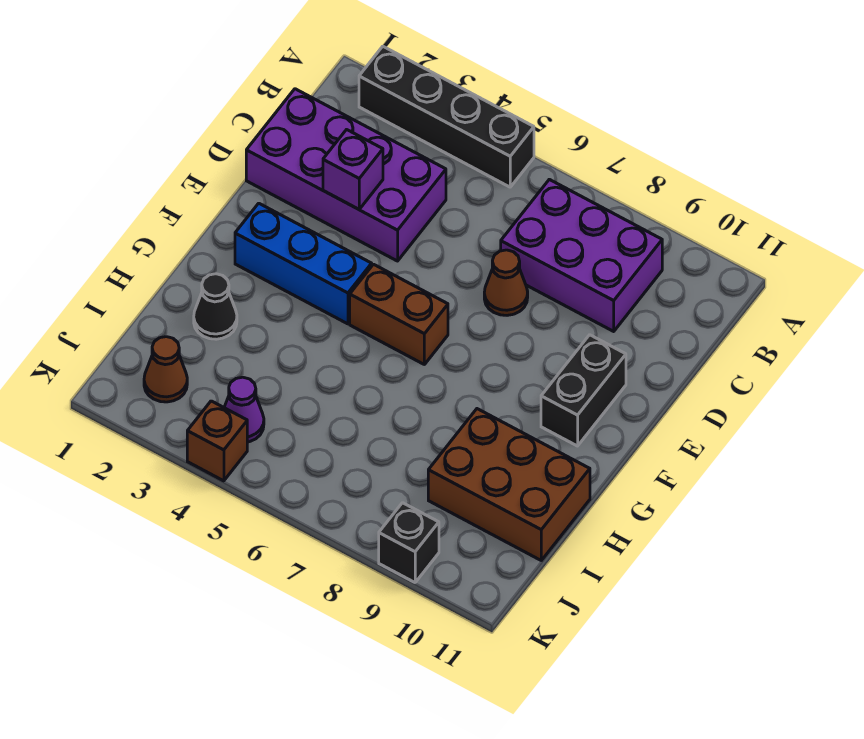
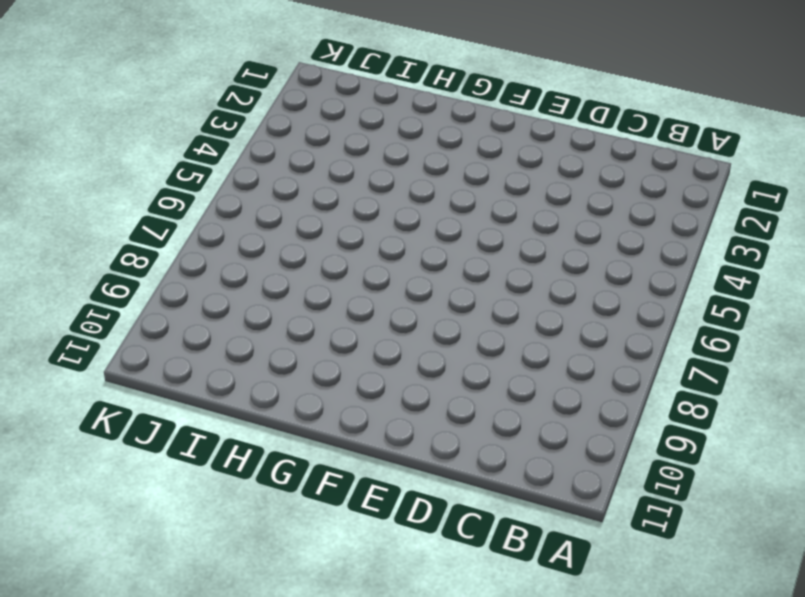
none -> black 1x4 brick [359,46,534,187]
none -> purple 2x3 brick [501,179,662,331]
none -> purple 2x4 brick [246,89,446,261]

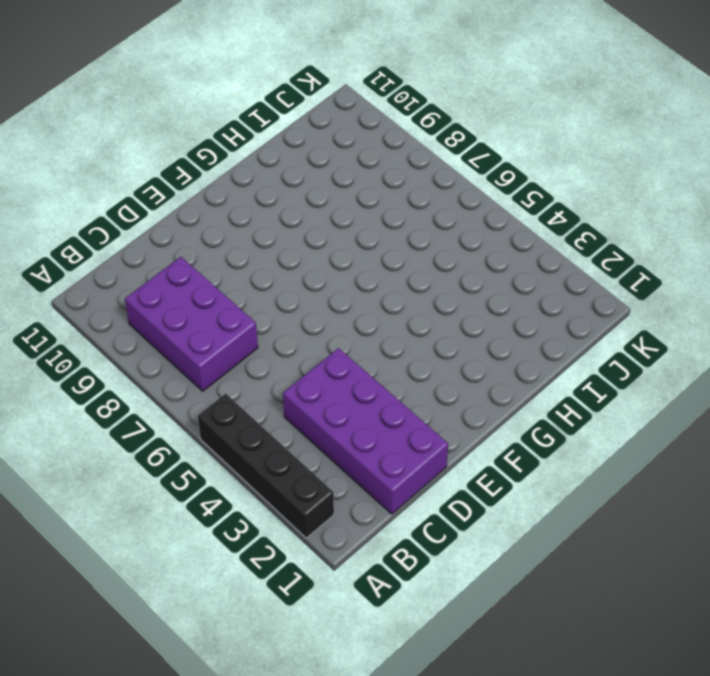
none -> brown 1x1 cone [484,250,528,315]
none -> black 1x2 brick [541,335,626,446]
none -> blue 1x3 brick [235,203,372,324]

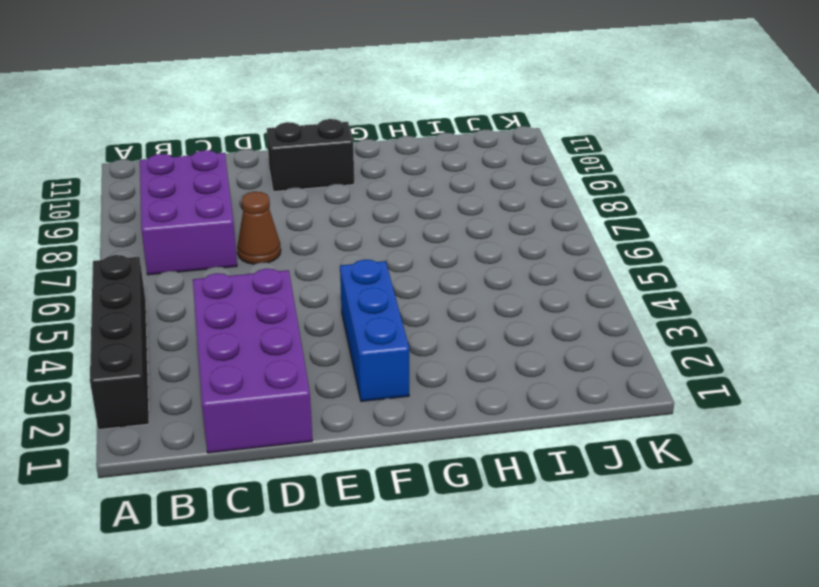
none -> brown 1x2 brick [350,264,448,364]
none -> black 1x1 cone [194,274,237,339]
none -> brown 2x3 brick [428,409,590,560]

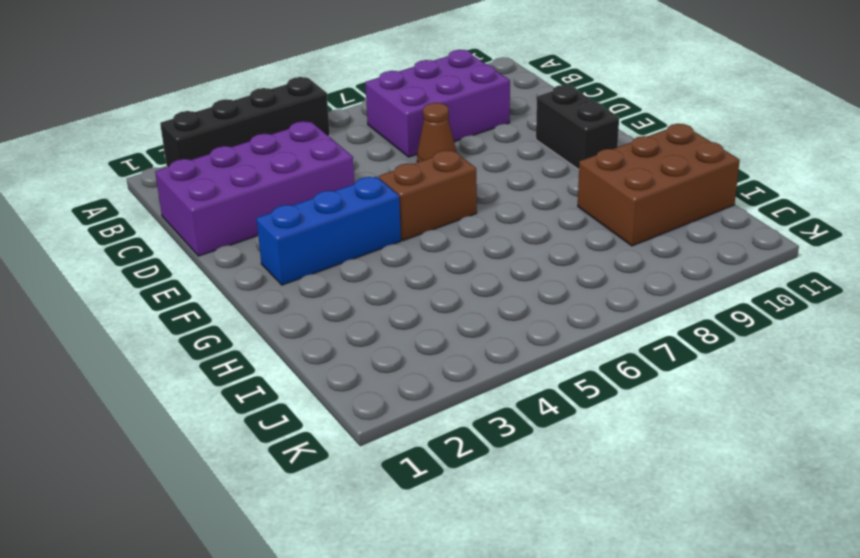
none -> black 1x1 cone [194,274,237,339]
none -> brown 1x1 cone [144,337,187,402]
none -> purple 1x1 cone [224,377,264,442]

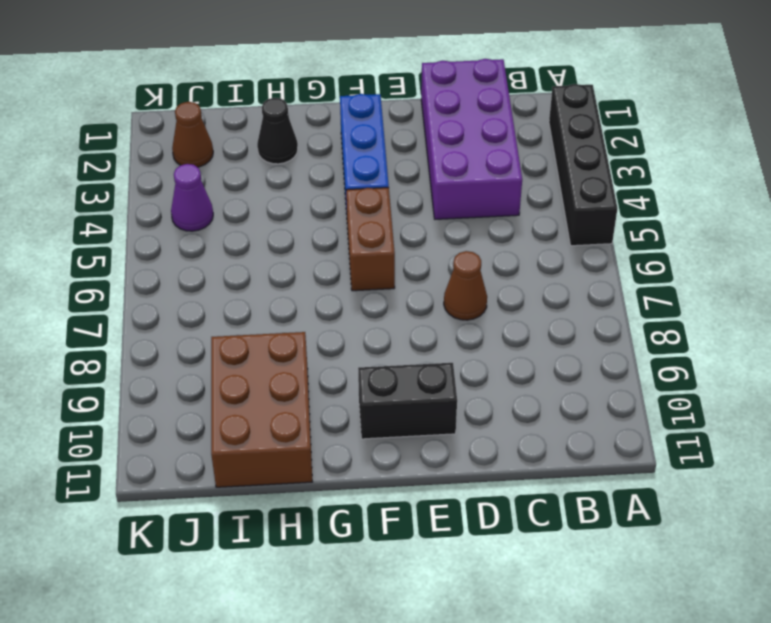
none -> purple 2x3 brick [501,179,662,331]
none -> brown 1x1 brick [187,401,247,481]
none -> black 1x1 brick [379,503,439,582]

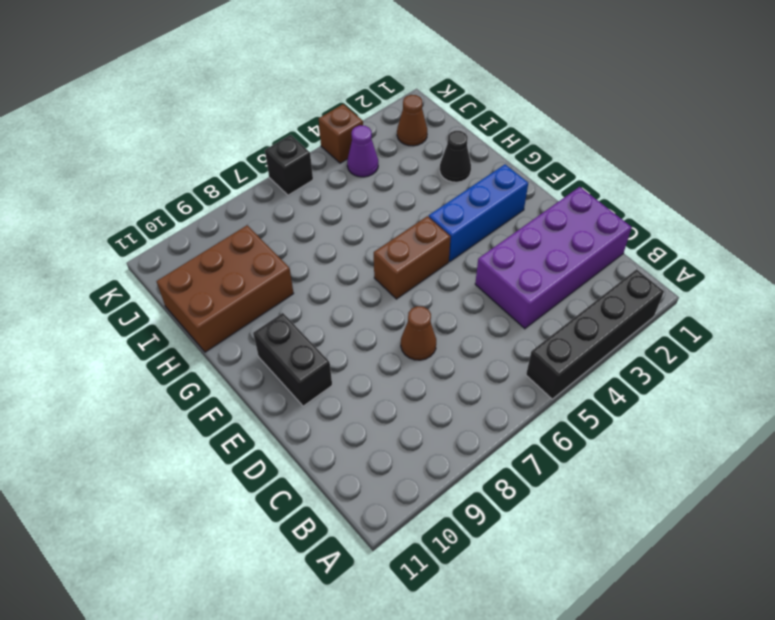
black 1x1 brick [265,135,313,195] -> black 1x1 brick moved to [379,503,439,582]
none -> purple 2x3 brick [501,179,662,331]
none -> purple 1x1 brick [323,130,383,209]

